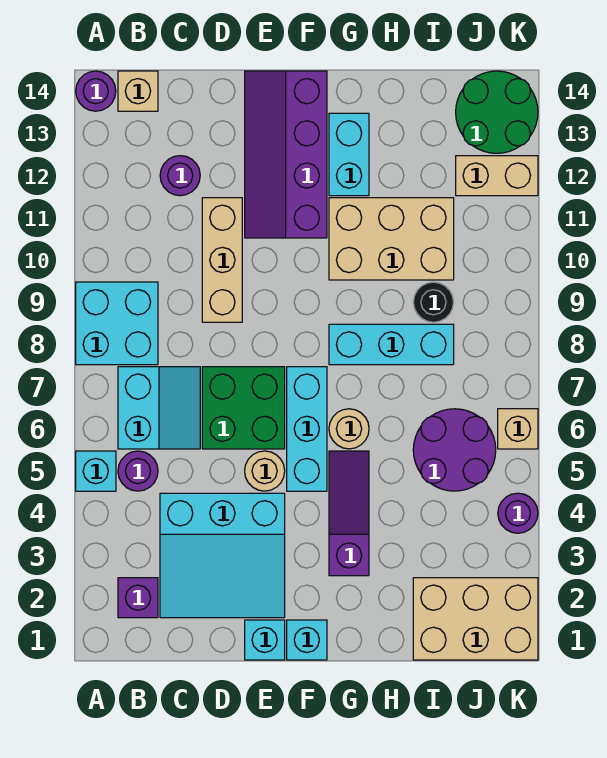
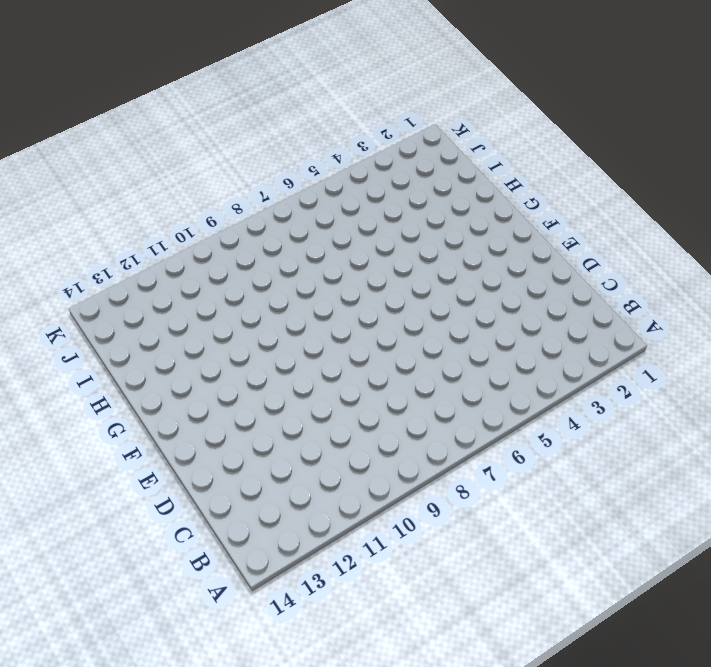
none -> cyan 1x1 brick [76,451,116,491]
none -> cyan 2x2 brick [76,282,158,365]
none -> purple 1x1 round brick [76,71,116,111]

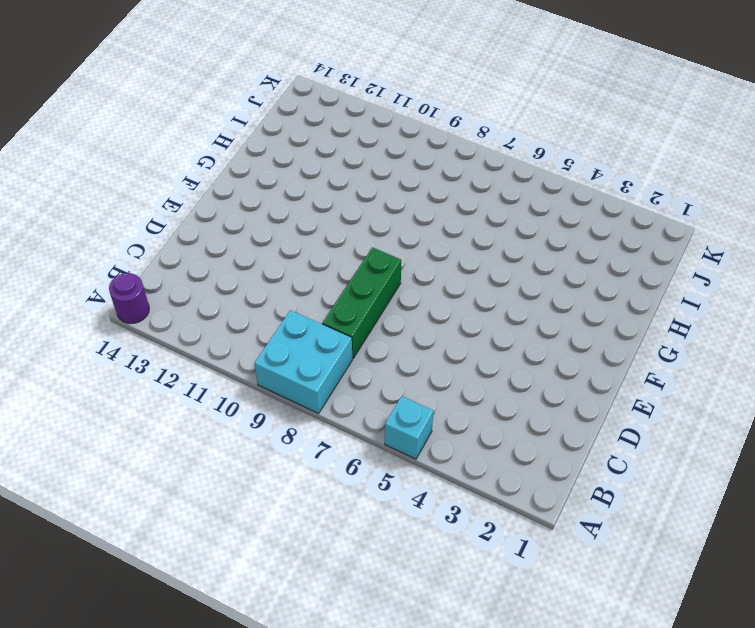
green 1x3 brick [322,247,401,358] -> none
none -> purple 1x1 brick [118,578,158,618]
none -> purple 1x1 round brick [118,451,158,491]
none -> cyan 2x2 slope [118,367,200,449]

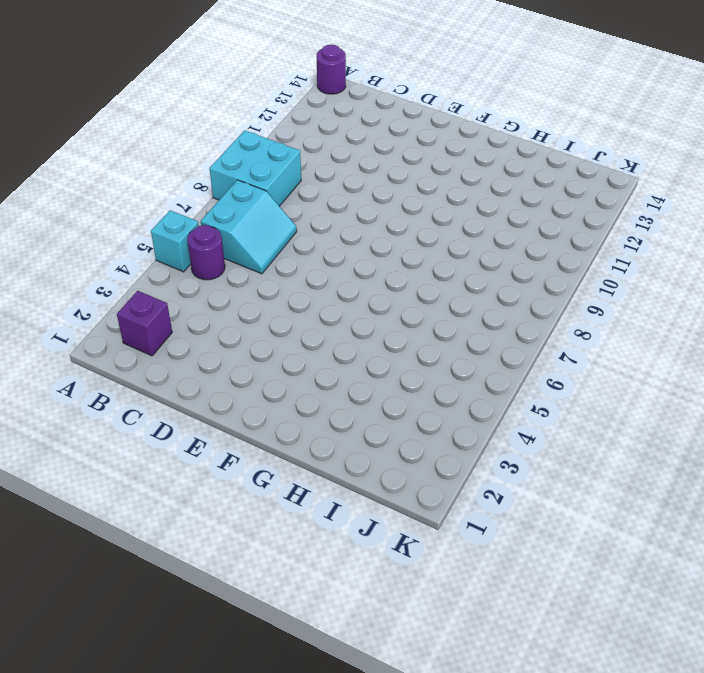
none -> tan 1x1 brick [118,71,158,111]
none -> cyan 3x3 slope [160,493,285,618]
none -> purple 1x1 round brick [160,156,200,196]

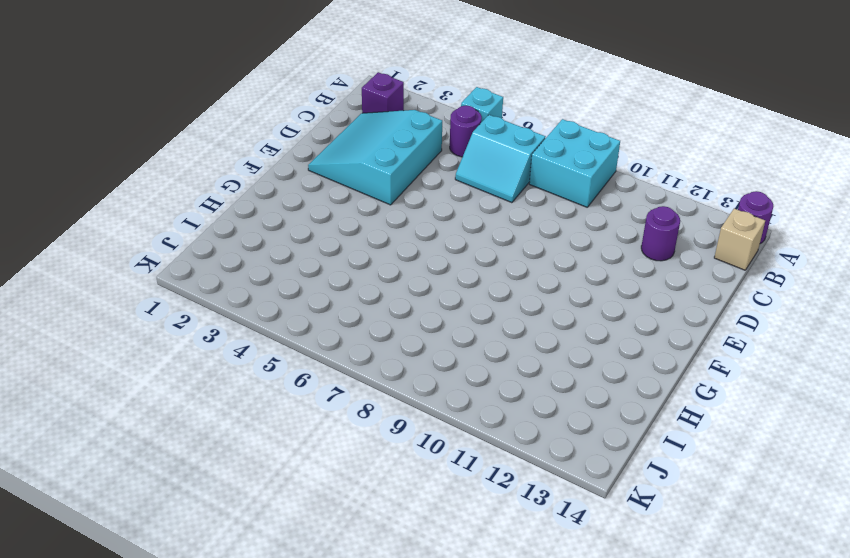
none -> green 2x2 brick [202,367,285,449]
none -> tan 1x3 brick [202,198,242,322]
none -> cyan 1x1 brick [245,620,285,660]

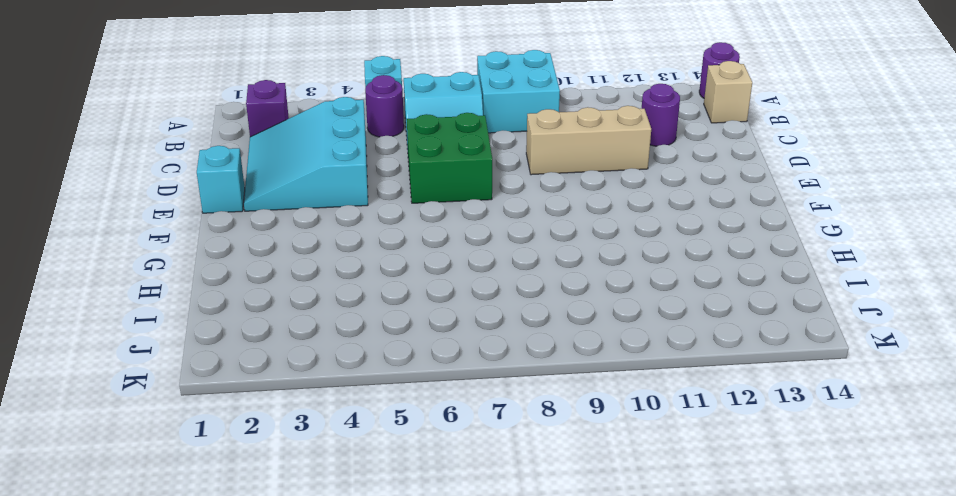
none -> tan 1x1 round brick [245,451,285,491]
none -> purple 2x4 slope [245,71,327,238]
none -> cyan 1x1 brick [287,620,327,660]

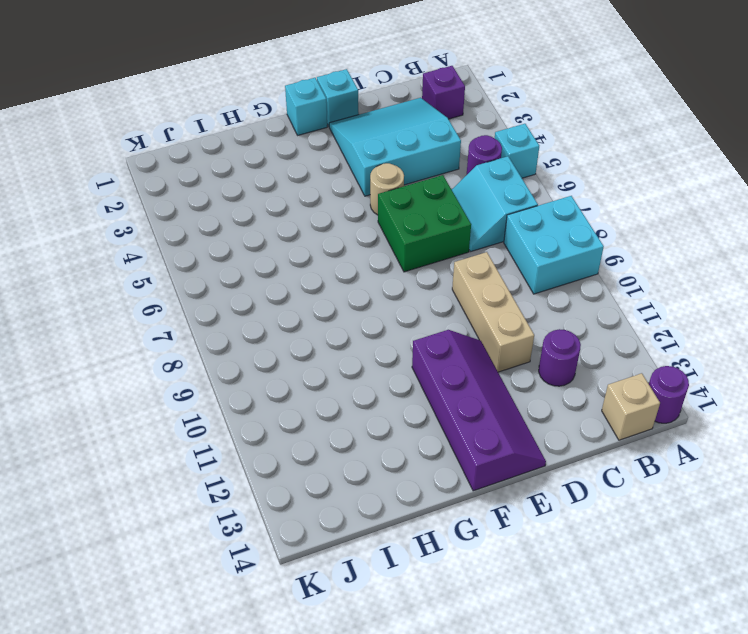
none -> cyan 1x3 brick [287,367,327,491]
none -> purple 1x3 slope [329,451,369,576]
none -> tan 1x1 round brick [329,409,369,449]

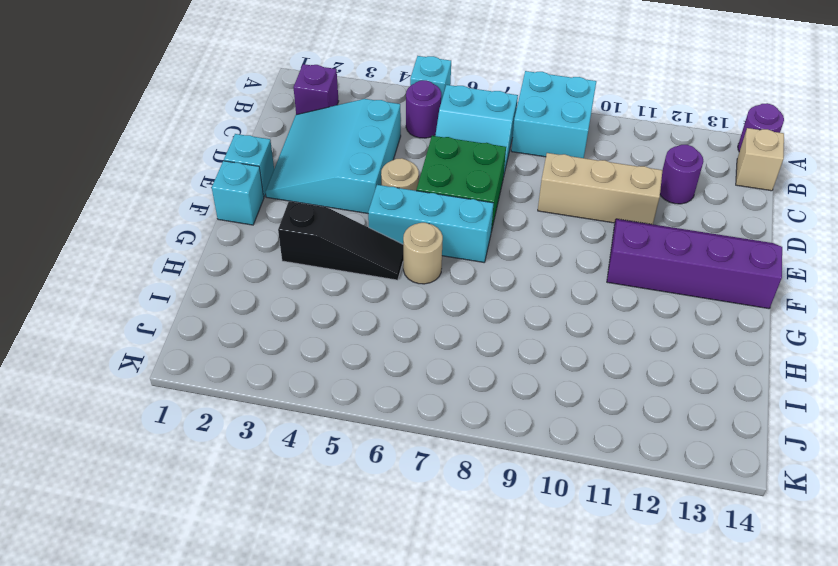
black 1x3 slope [278,201,403,280] -> purple 1x3 slope [329,451,369,576]
none -> cyan 1x3 brick [329,324,454,365]
none -> tan 2x3 brick [329,198,454,280]
none -> cyan 1x2 brick [329,113,369,196]

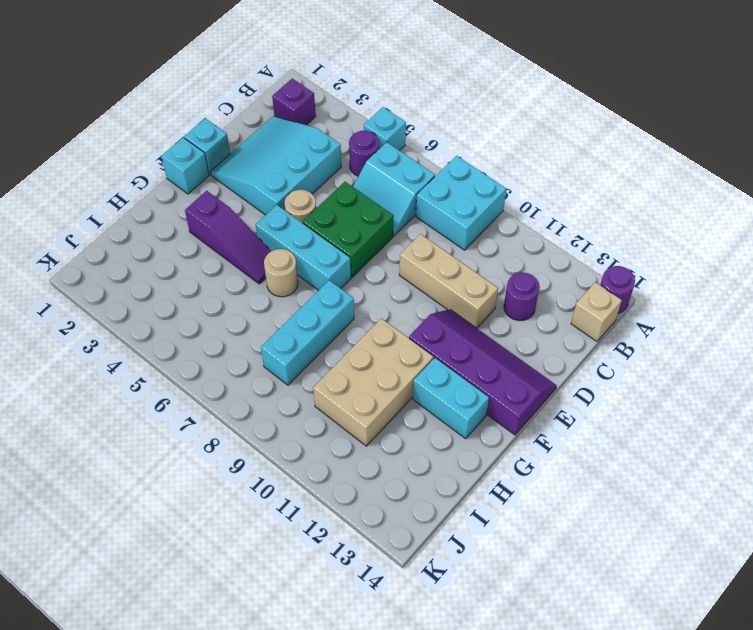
none -> tan 2x3 brick [413,578,538,660]
none -> purple 2x2 round brick [413,409,496,491]
none -> black 1x1 round brick [413,282,454,322]

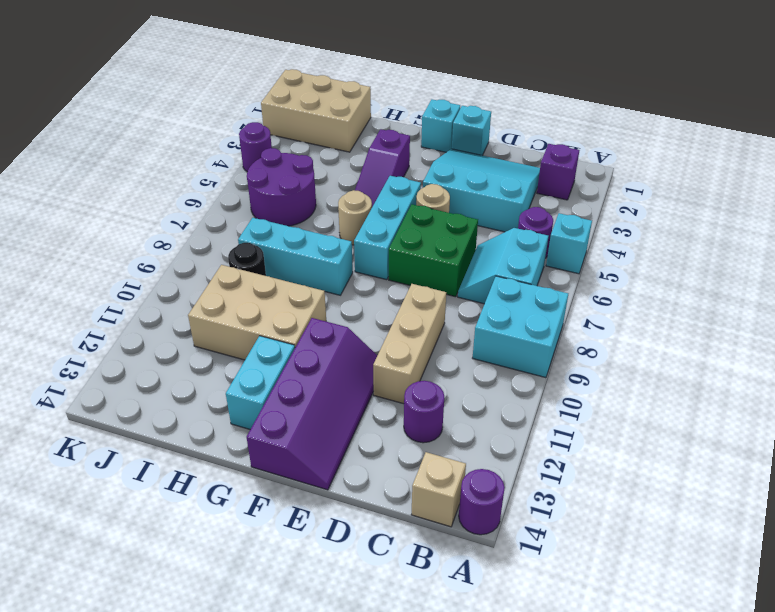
none -> tan 1x2 brick [456,156,538,196]
none -> green 2x2 round brick [456,71,538,153]
none -> tan 1x1 brick [498,409,538,449]

